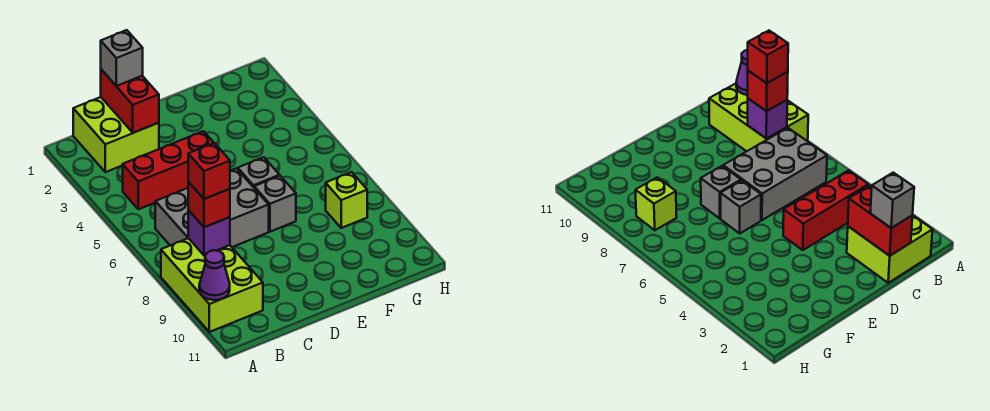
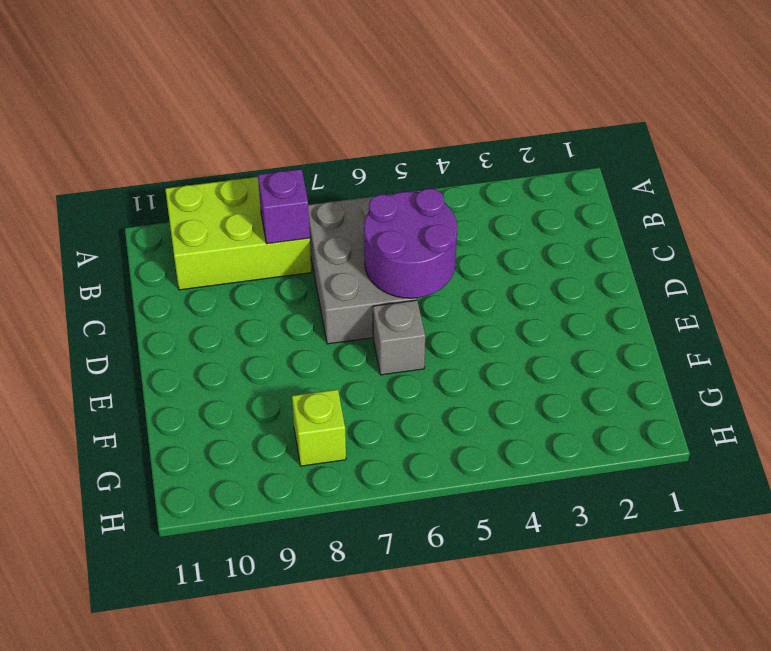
purple 2x2 round brick [364,189,457,298] -> none
none -> lime 2x2 brick [73,97,159,172]
none -> red 1x3 brick [123,131,214,209]
none -> grey 1x1 brick [254,176,296,232]

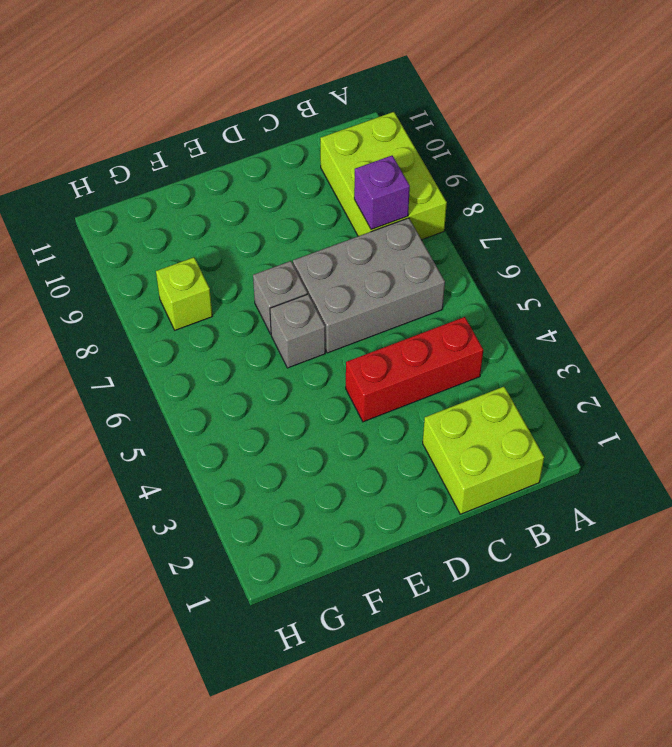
none -> purple 1x1 cone [199,250,230,300]
none -> red 1x2 brick [101,69,159,133]
none -> red 1x1 brick [188,182,230,227]

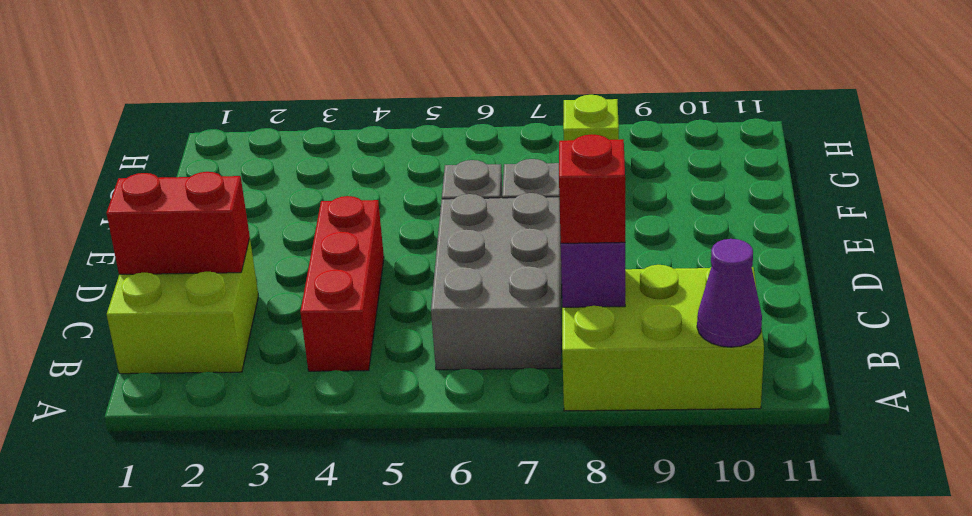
none -> grey 1x1 brick [101,30,143,86]
none -> red 1x1 brick [188,143,230,199]

